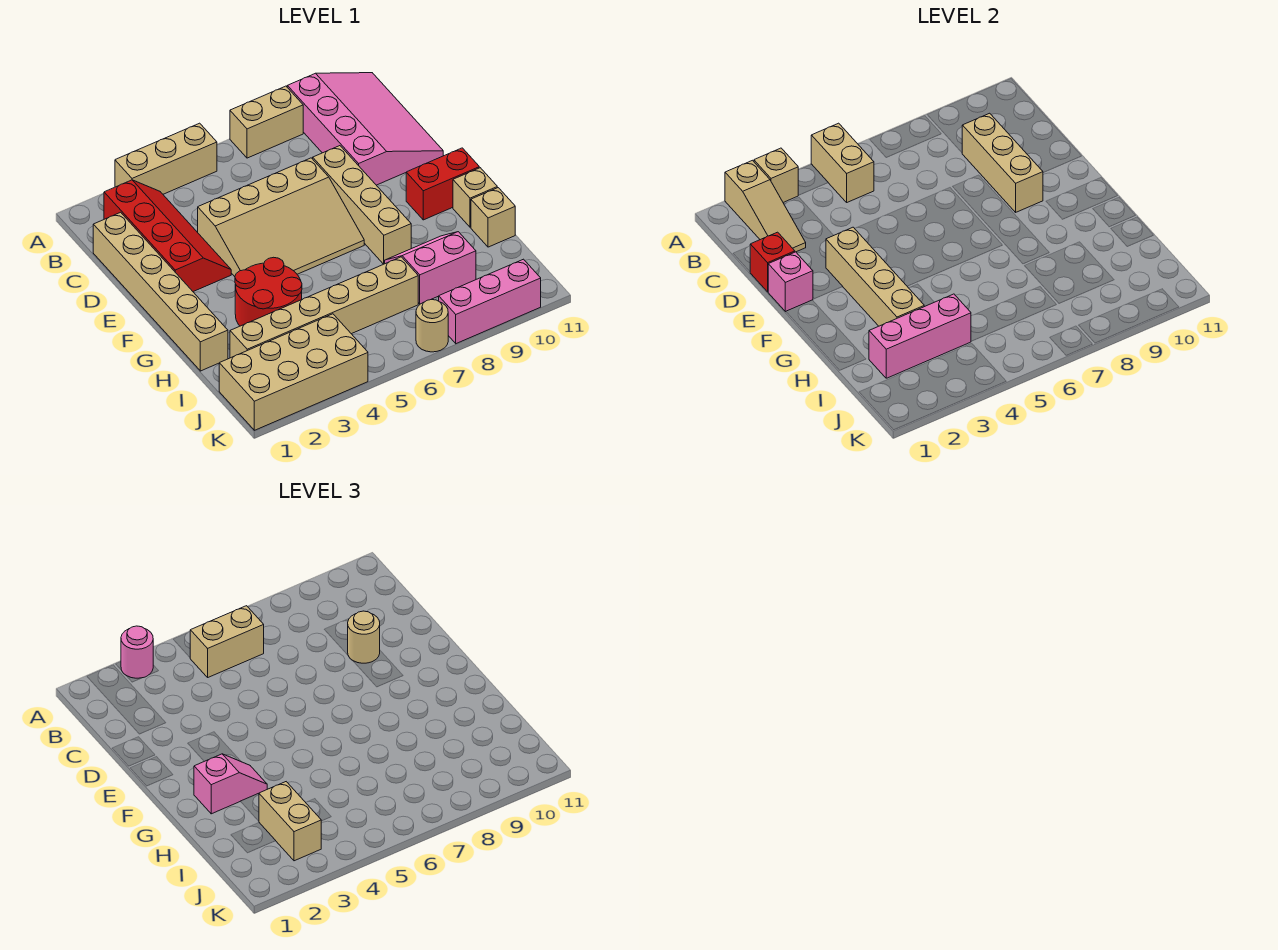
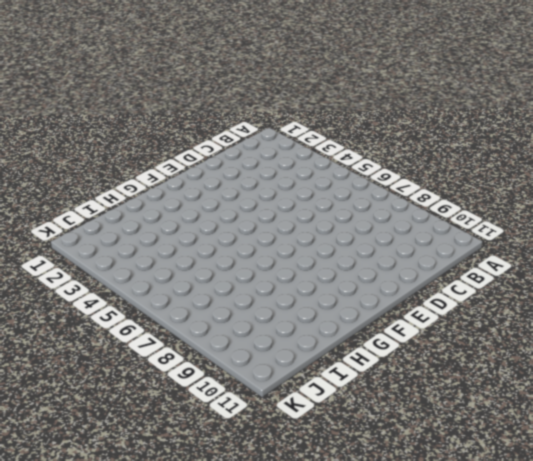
none -> tan 1x3 brick [115,123,217,194]
none -> tan 1x2 brick [230,86,303,158]
none -> pink 3x4 slope [287,73,443,185]

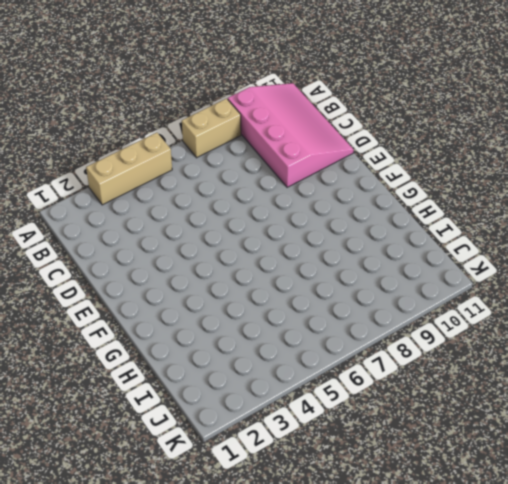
none -> red 2x4 slope [104,180,231,292]
none -> tan 1x6 brick [93,212,228,371]
none -> tan 3x4 slope [198,158,364,277]

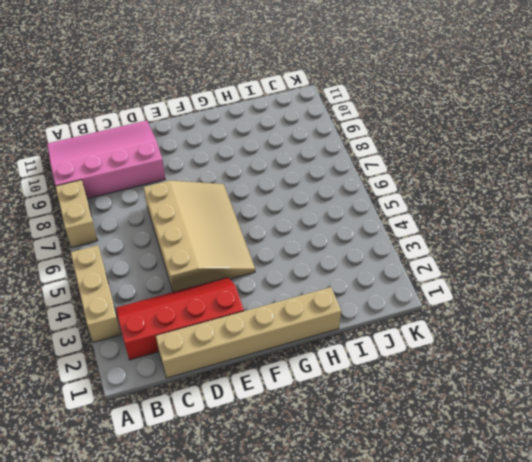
none -> tan 1x4 brick [313,146,411,264]
none -> red 1x2 brick [406,148,479,220]
none -> red 2x2 round brick [235,257,302,326]

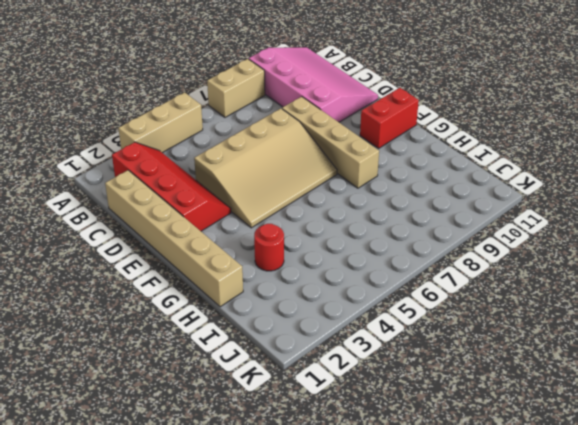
red 1x1 round brick [254,224,284,271] -> red 2x2 round brick [235,257,302,326]
none -> tan 1x1 brick [453,168,497,227]
none -> pink 2x2 slope [385,232,476,304]
none -> tan 1x1 brick [471,188,515,247]

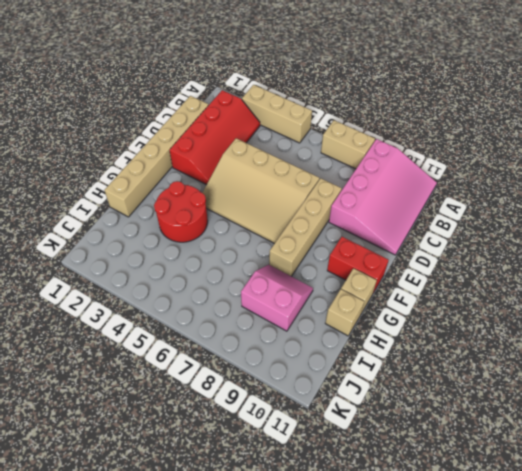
none -> tan 1x6 brick [230,257,418,358]
none -> tan 2x4 brick [219,314,368,430]
none -> tan 1x1 round brick [416,299,448,352]

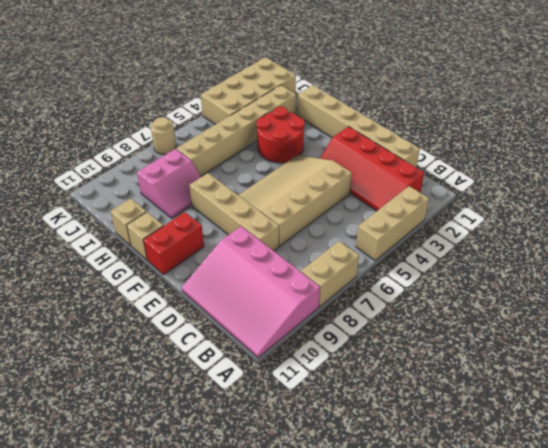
none -> pink 1x3 brick [439,259,541,344]
none -> tan 1x3 slope [725,160,806,252]
none -> tan 1x1 brick [754,148,798,202]

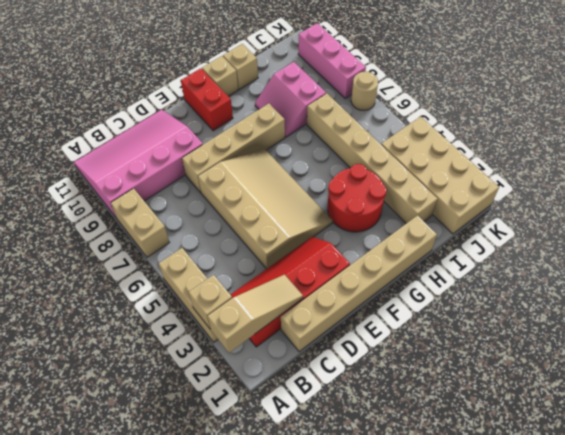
none -> tan 1x2 brick [811,123,874,202]
none -> tan 1x3 brick [962,113,1043,212]
none -> red 1x1 brick [750,232,795,292]

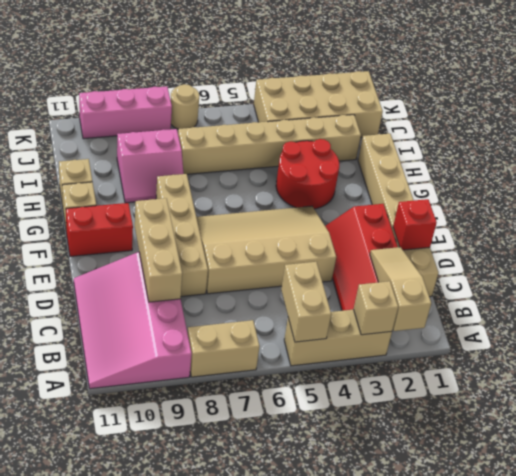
none -> pink 1x1 brick [768,252,813,312]
none -> tan 1x4 brick [826,227,924,326]
none -> pink 1x3 brick [869,294,971,378]

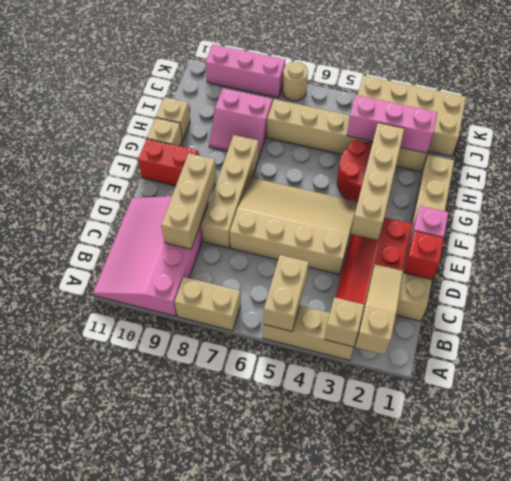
none -> pink 1x1 round brick [121,626,153,678]
none -> tan 1x2 brick [190,606,264,677]
none -> tan 1x1 round brick [348,611,380,663]

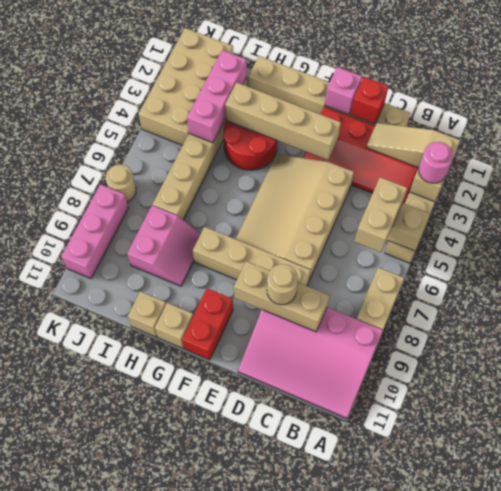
none -> pink 1x2 slope [194,754,267,814]
none -> tan 1x2 brick [259,782,321,861]

